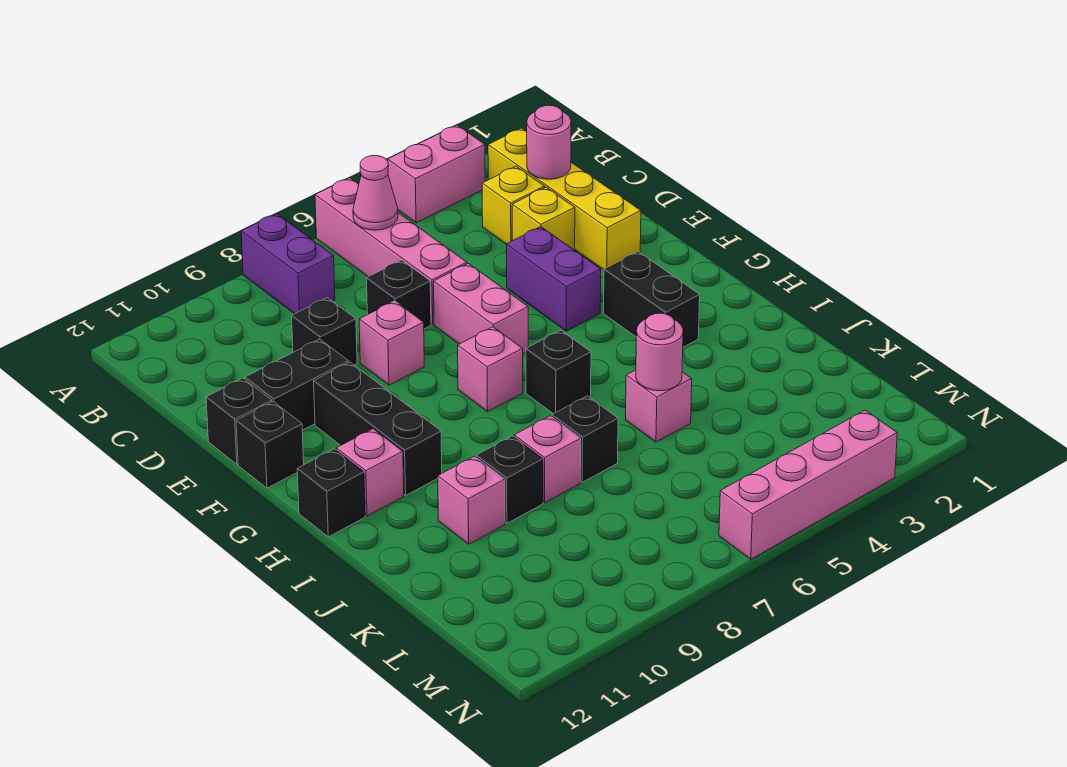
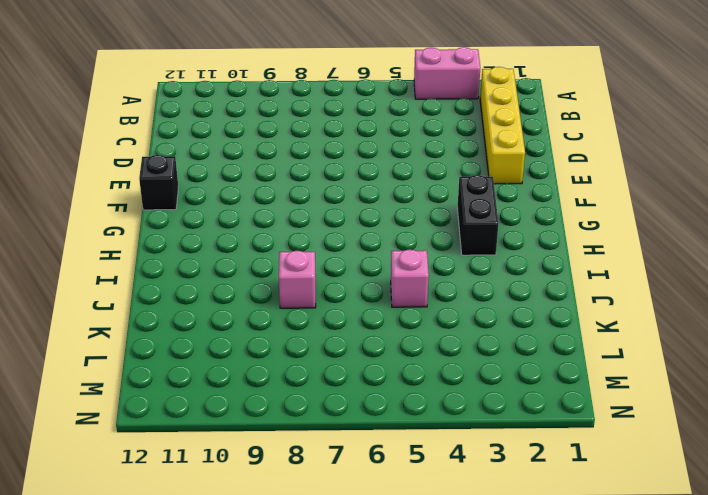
none -> pink 1x4 brick [315,178,467,324]
none -> purple 1x2 brick [241,214,335,314]
none -> yellow 1x1 brick [482,166,545,244]

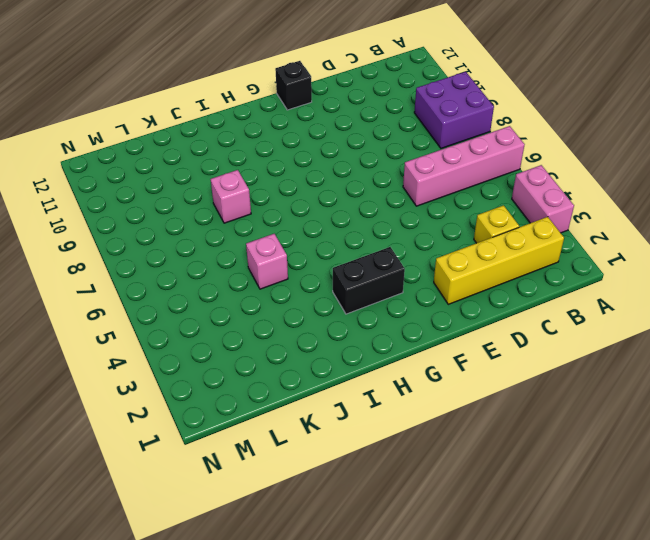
purple 2x2 brick [414,72,494,148] -> purple 1x2 brick [241,214,335,314]
none -> yellow 1x1 brick [512,187,575,250]
none -> black 1x1 brick [367,260,431,329]
none -> black 1x1 brick [292,298,357,365]

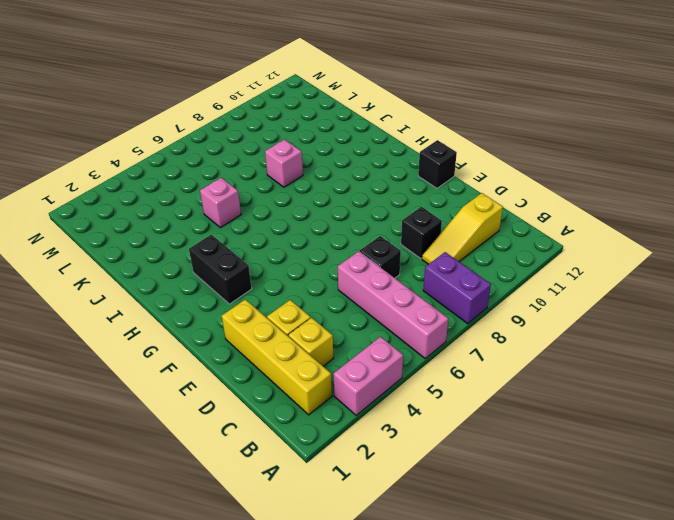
yellow 1x3 slope [422,193,503,264] -> none
none -> purple 1x2 brick [507,227,601,331]
none -> pink 1x2 brick [434,263,528,354]
none -> pink 1x1 brick [359,301,424,385]

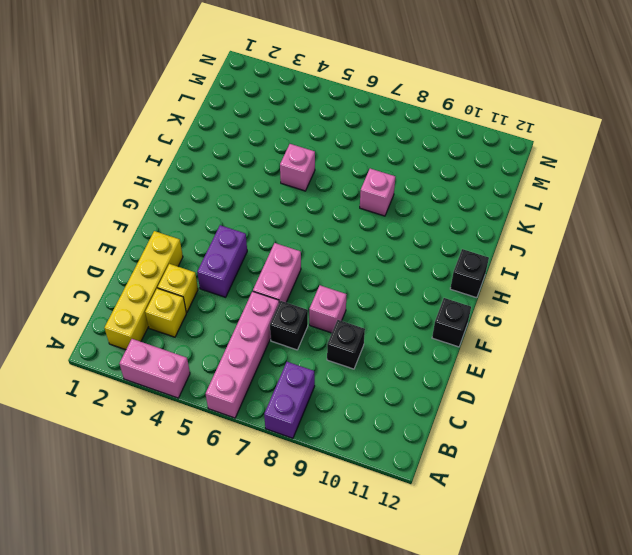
none -> black 1x2 brick [245,339,348,430]
none -> black 1x1 brick [206,378,272,464]
none -> black 1x3 brick [314,362,442,495]

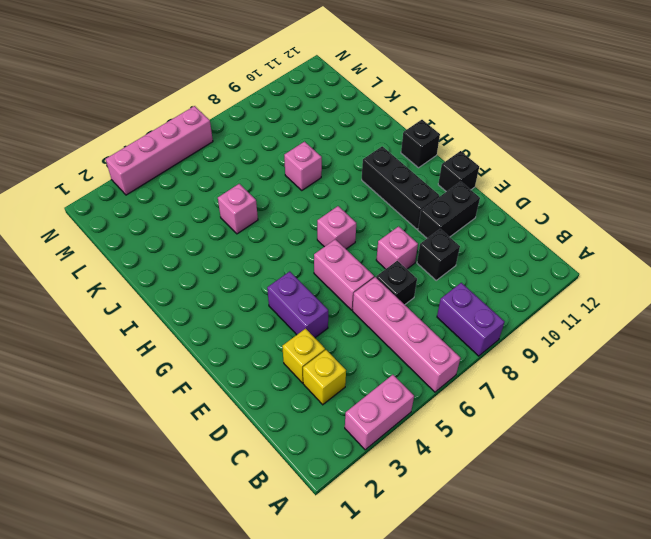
none -> yellow 1x4 brick [488,128,641,270]
none -> black 1x1 brick [206,378,272,464]
none -> black 1x2 brick [604,252,700,347]

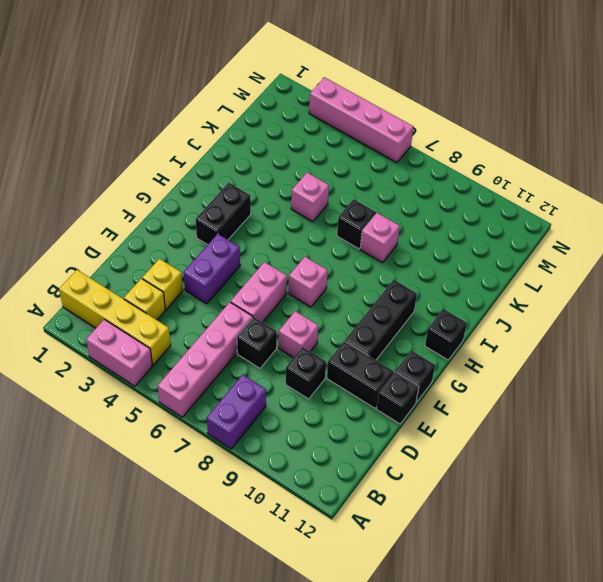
yellow 1x4 brick [59,270,171,365] -> yellow 1x4 brick turned to [488,128,641,270]
none -> black 1x1 brick [526,330,591,414]
none -> pink 1x1 brick [336,429,404,516]
none -> black 1x1 brick [476,436,543,523]

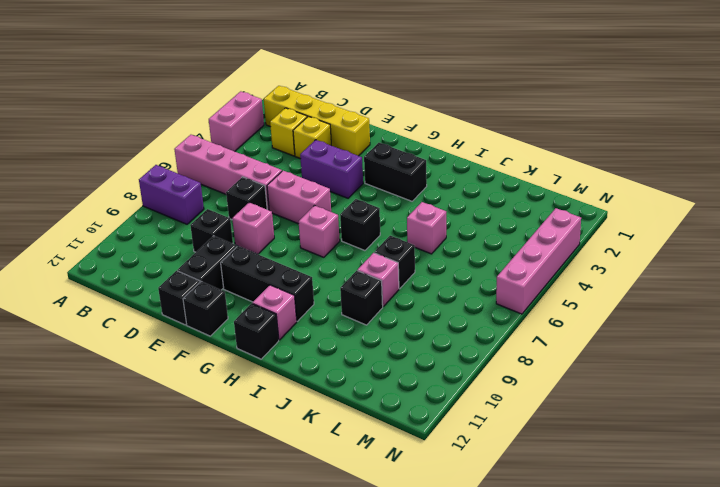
none -> pink 1x1 brick [438,456,505,544]
none -> pink 1x1 cone [353,155,398,230]
none -> pink 1x1 round brick [527,105,571,179]

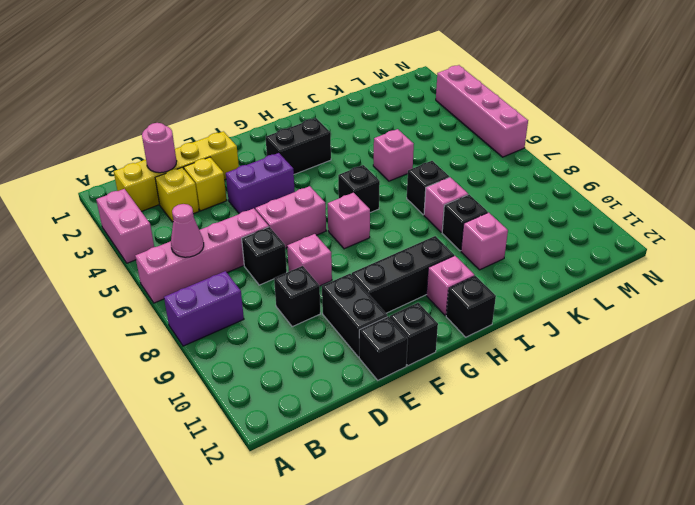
none -> pink 1x1 round brick [636,313,683,391]

